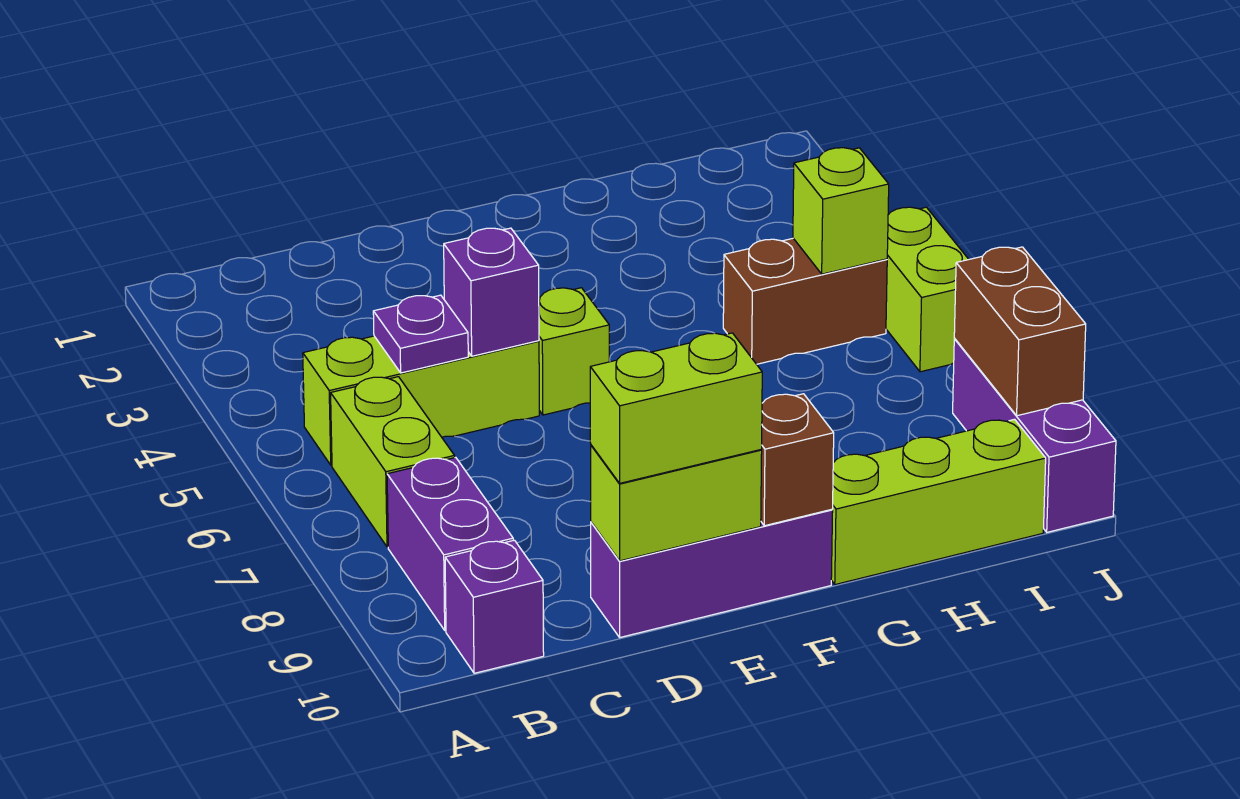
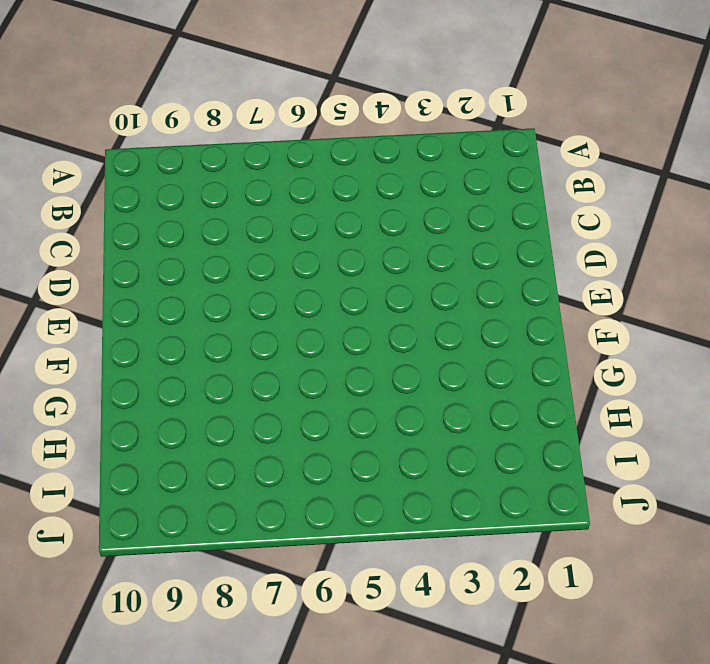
none -> lime 1x3 brick [303,336,539,465]
none -> lime 1x2 brick [331,377,455,547]
none -> purple 1x2 brick [387,457,513,631]

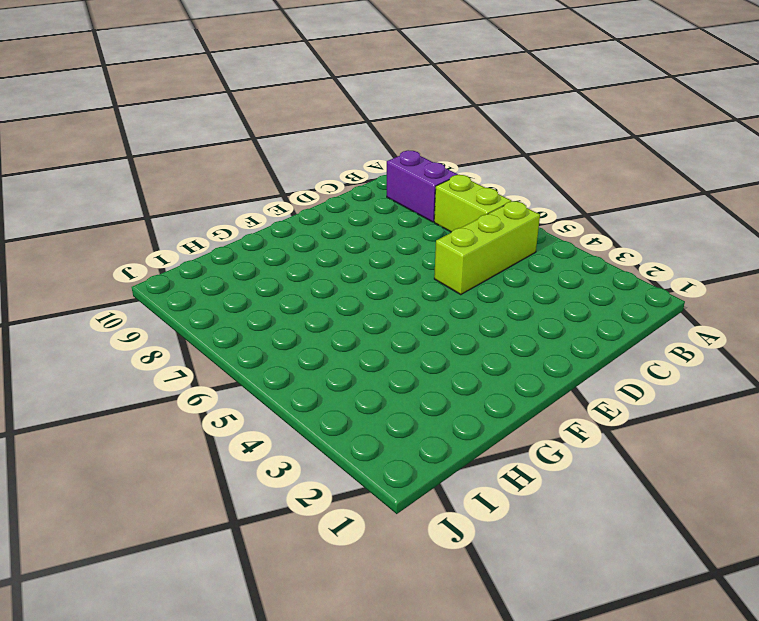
none -> purple 1x1 brick [445,540,544,673]
none -> purple 1x3 brick [591,509,833,637]
none -> lime 1x1 brick [539,288,609,415]

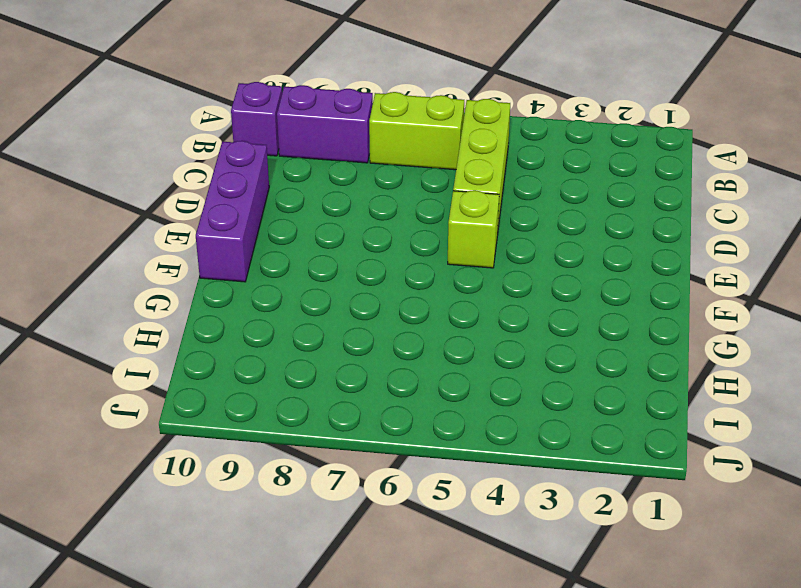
none -> lime 1x3 brick [831,419,1046,585]
none -> brown 1x2 brick [723,238,887,364]
none -> lime 1x2 brick [886,207,969,372]

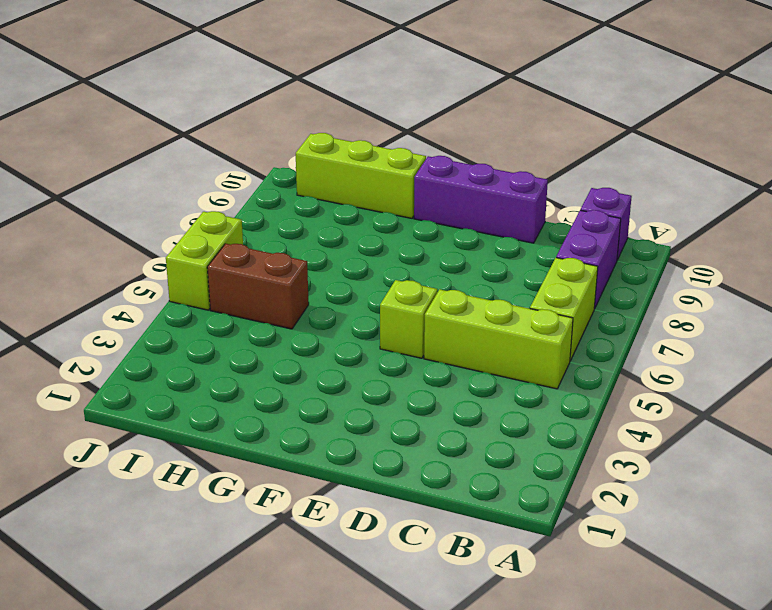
none -> purple 1x3 brick [953,339,1116,532]
none -> purple 1x1 plate [373,295,468,373]
none -> purple 1x1 brick [444,228,539,356]

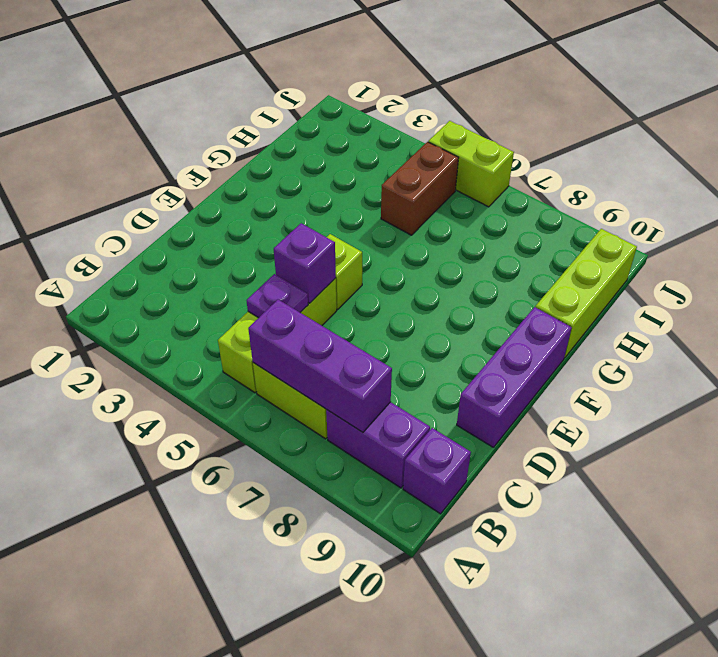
purple 1x3 brick [248,300,392,432] -> purple 1x3 brick moved to [953,339,1116,532]
none -> lime 1x2 brick [591,445,762,561]
none -> brown 1x1 brick [761,394,834,526]
none -> lime 1x1 brick [793,148,889,274]

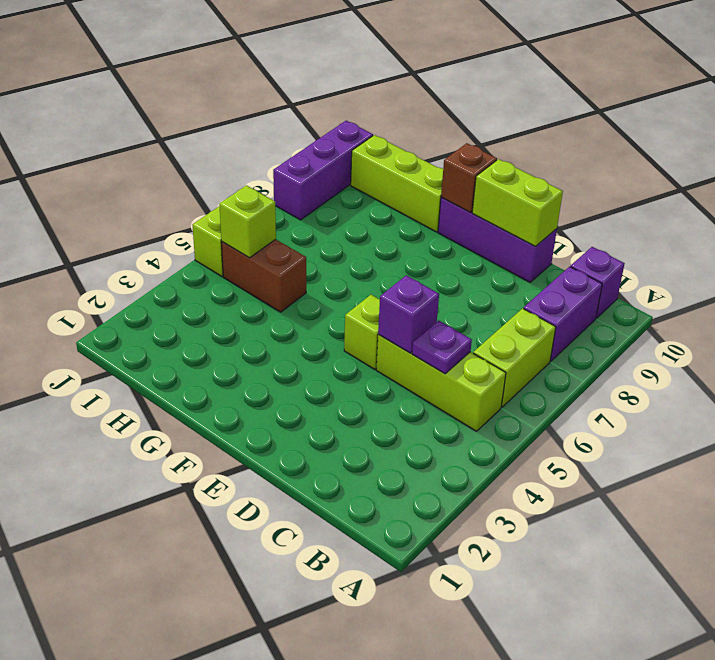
none -> brown 1x2 brick [954,247,1086,416]
none -> lime 1x2 brick [590,333,762,483]

